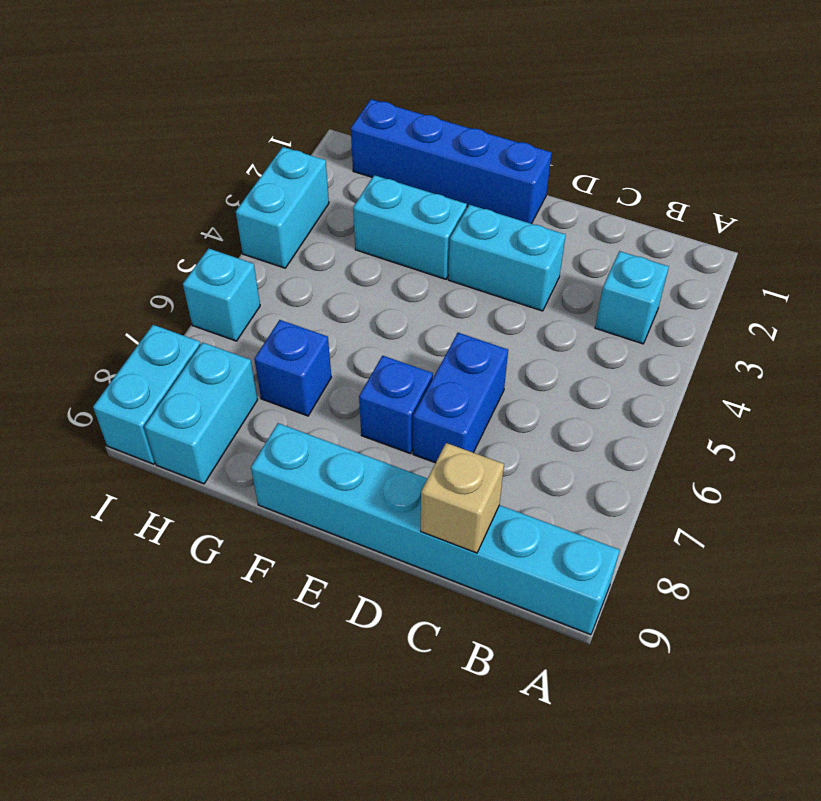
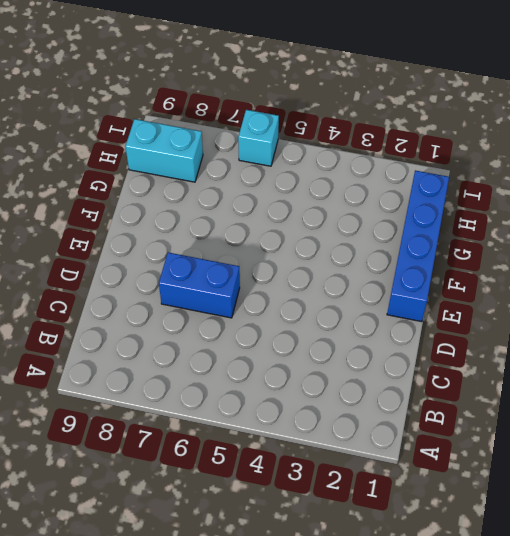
none -> cyan 1x6 brick [251,423,620,635]
none -> cyan 1x1 brick [595,251,669,344]
none -> cyan 1x2 brick [448,205,566,311]

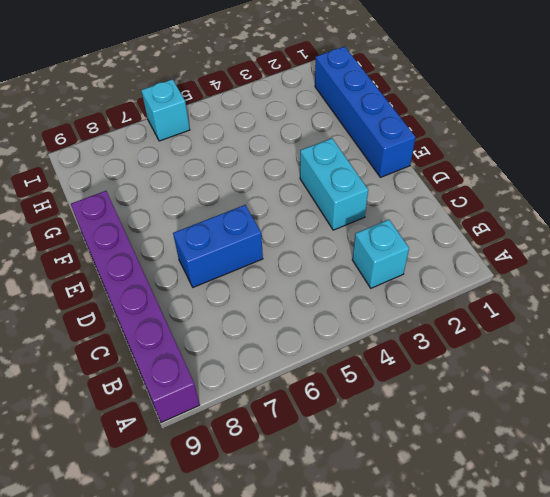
purple 1x6 brick [71,191,200,422] -> cyan 1x6 brick [251,423,620,635]
none -> blue 1x1 brick [359,356,433,454]
none -> cyan 1x2 brick [353,175,467,279]
none -> blue 1x1 brick [254,320,331,416]

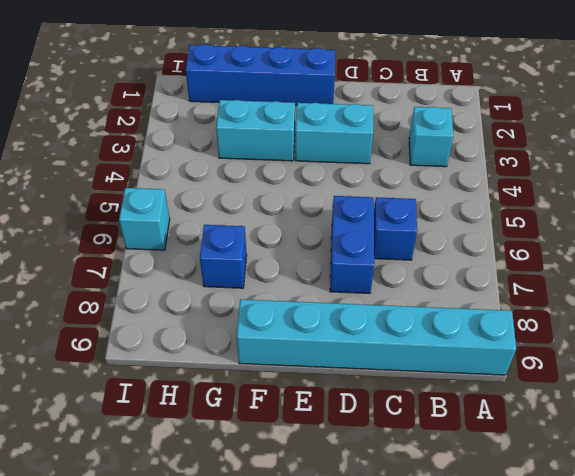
blue 1x1 brick [374,197,417,260] -> blue 1x1 brick moved to [359,356,433,454]
none -> cyan 1x2 brick [144,343,257,484]
none -> cyan 1x2 brick [236,147,329,268]
none -> cyan 1x2 brick [93,325,201,464]

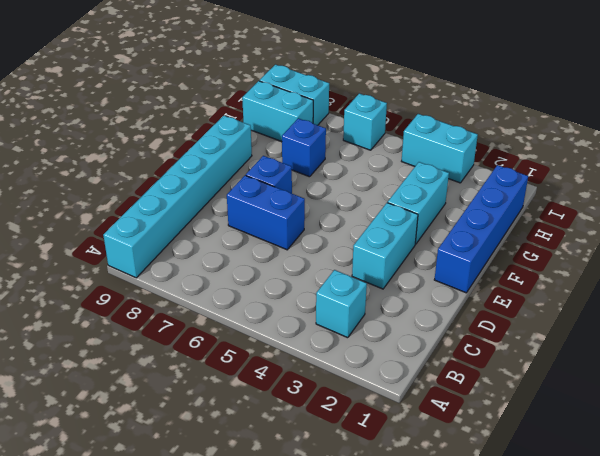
none -> tan 1x1 brick [421,443,504,553]

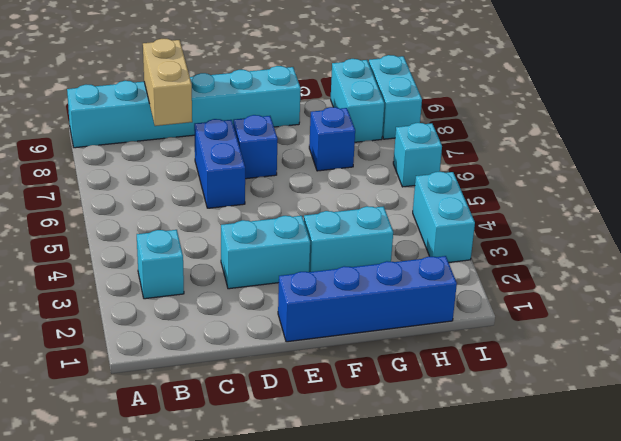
tan 1x2 brick [143,39,192,126] -> tan 1x1 brick [421,443,504,553]

